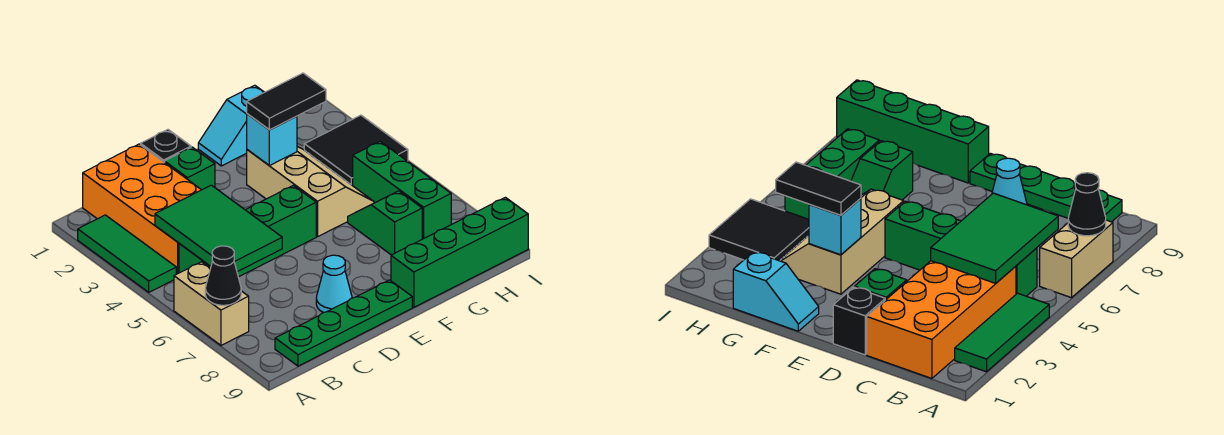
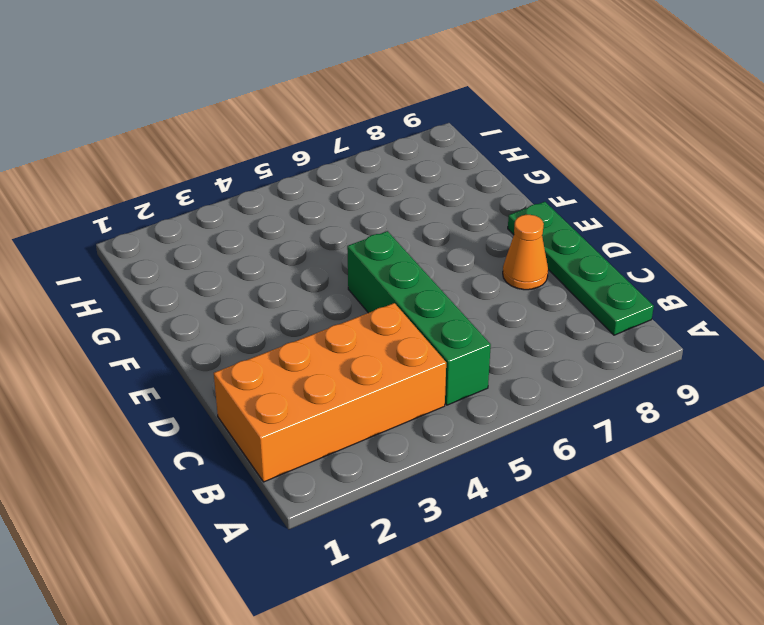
orange 1x1 cone [503,215,548,290] -> cyan 1x1 cone [316,255,352,313]
none -> green 1x3 tile [78,215,176,292]
none -> tan 1x2 brick [174,262,249,345]
none -> black 1x1 brick [141,130,191,163]

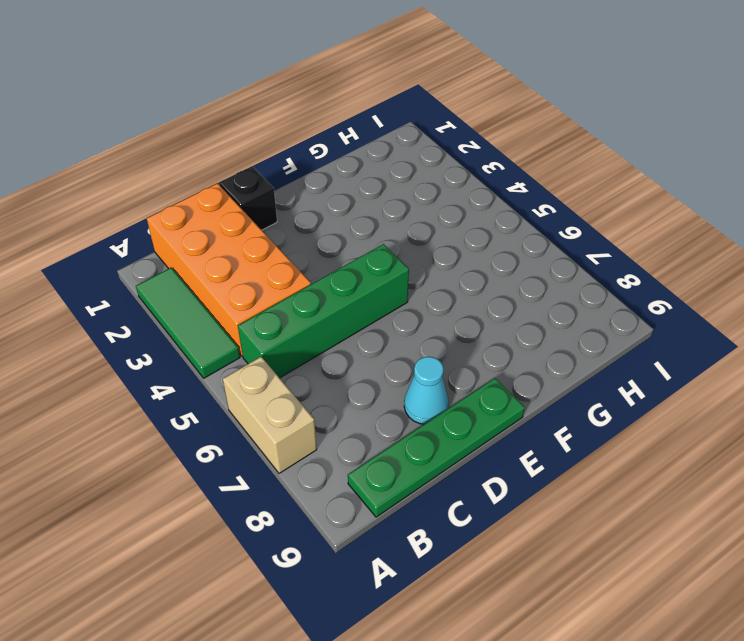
none -> green 1x1 brick [165,147,215,190]
none -> cyan 1x2 slope [198,85,264,166]
none -> tan 2x3 slope [247,147,374,237]

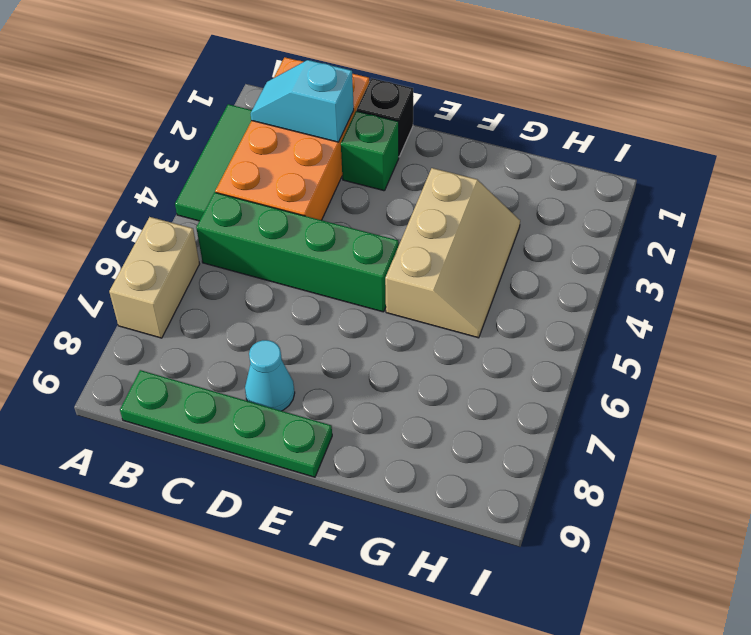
cyan 1x2 slope [251,60,354,142] -> cyan 1x2 slope moved to [198,85,264,166]
none -> green 1x4 brick [391,197,528,307]
none -> green 1x2 slope [348,191,422,255]
none -> black 2x2 tile [304,115,408,186]

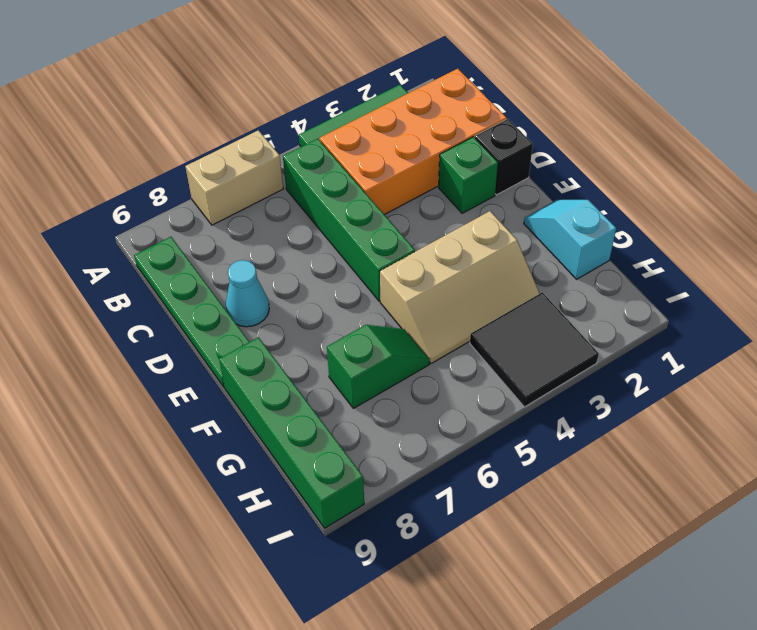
none -> green 1x3 brick [353,141,451,239]
none -> black 1x1 cone [205,246,241,305]
none -> green 2x3 tile [155,185,282,272]

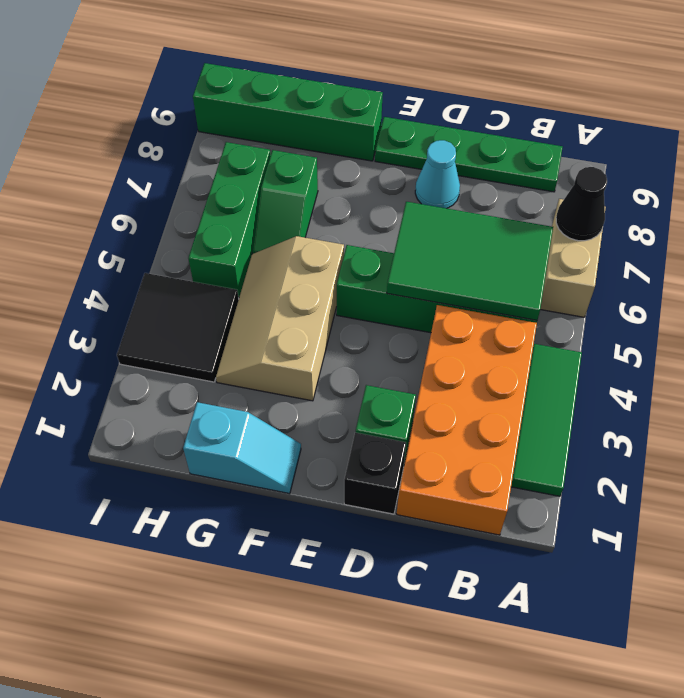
green 2x3 tile [387,202,553,320] -> green 2x3 tile turned to [155,185,282,272]
none -> cyan 1x1 brick [247,114,297,166]
none -> black 1x2 tile [247,73,326,130]

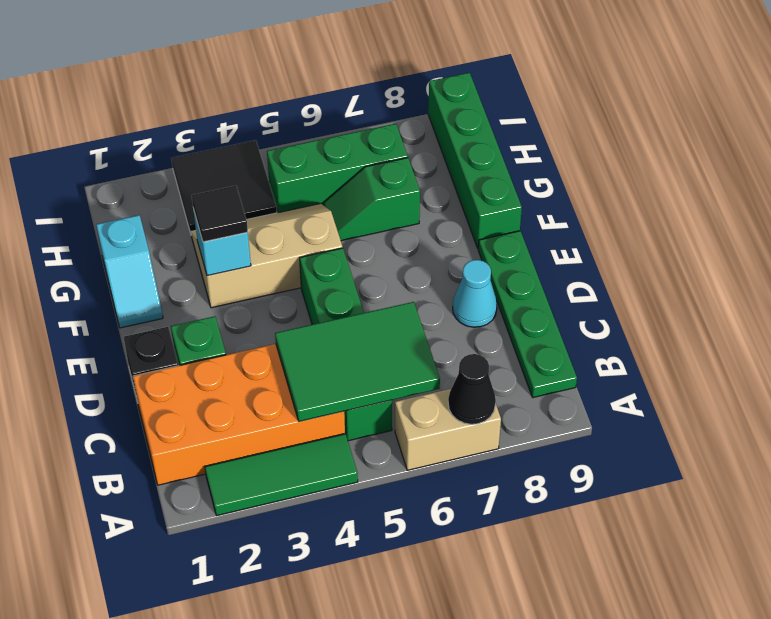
black 1x1 tile [192,186,248,242] -> black 1x2 tile [247,73,326,130]

